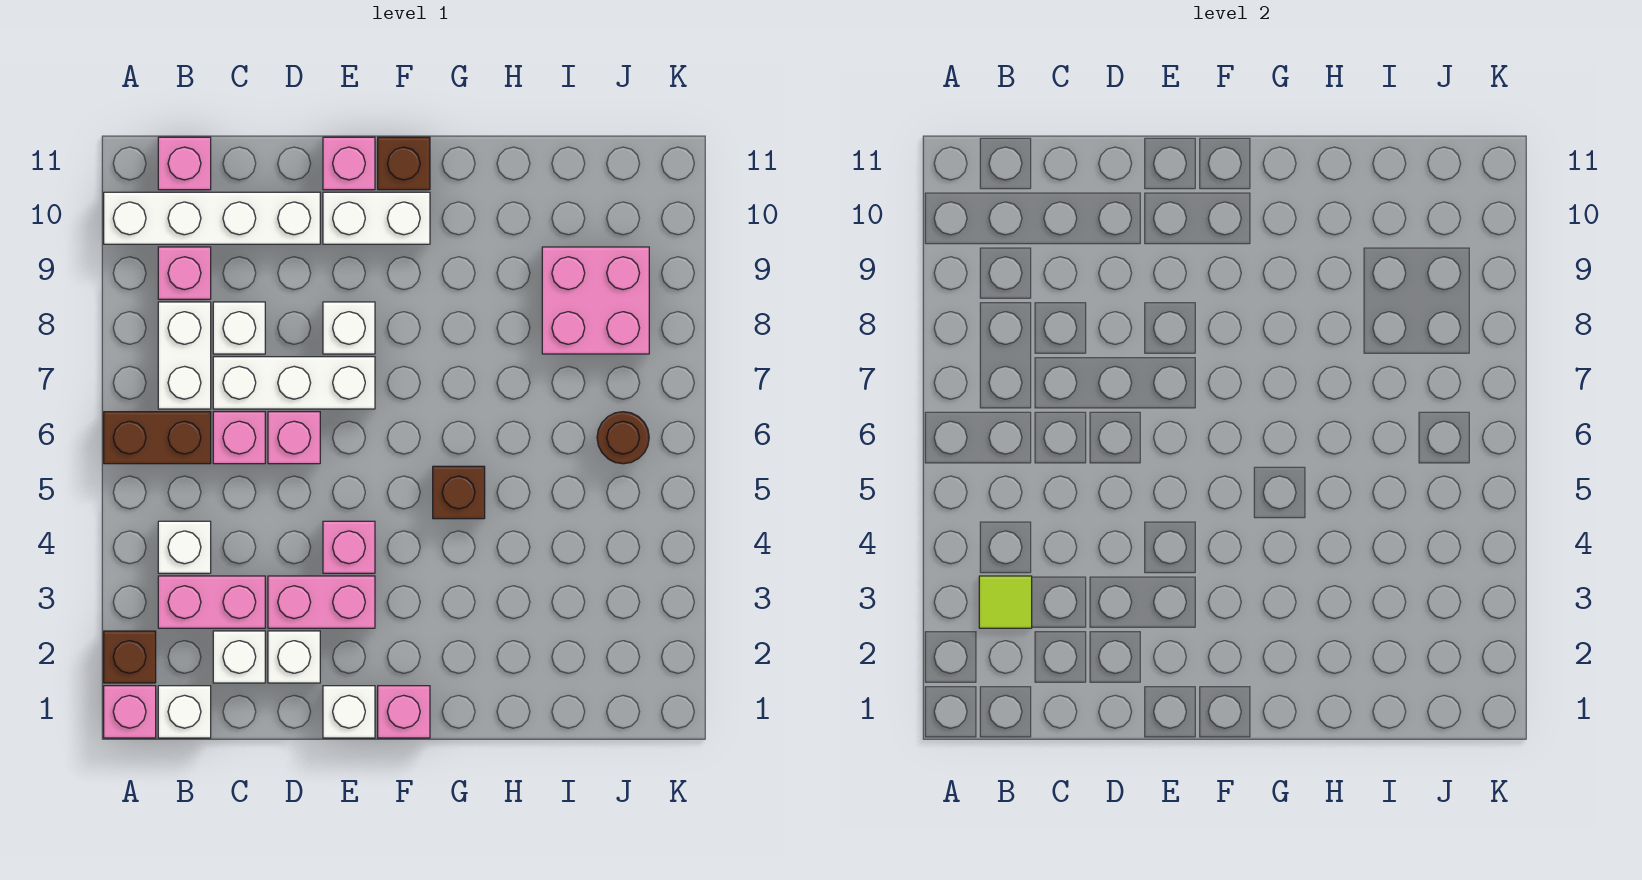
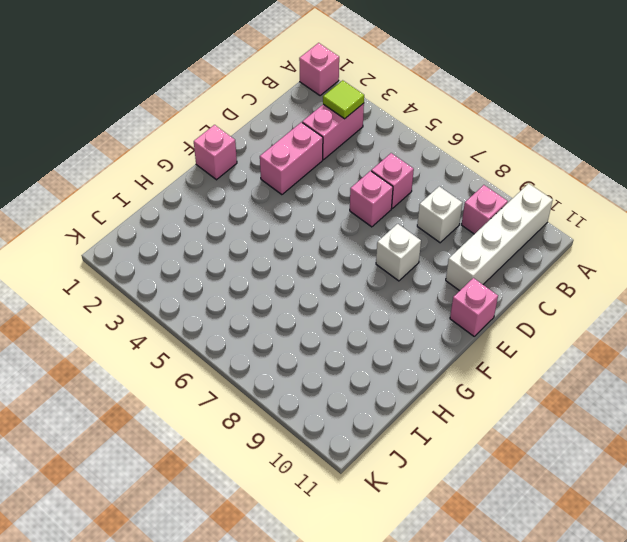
none -> brown 1x1 brick [104,631,156,683]
none -> brown 1x2 brick [104,412,211,464]
none -> white 1x1 brick [158,686,211,738]

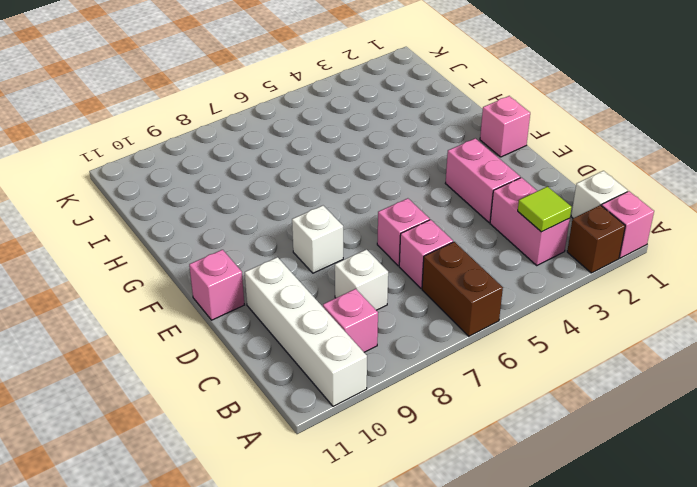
none -> white 1x1 brick [158,521,211,573]
none -> white 1x2 brick [158,302,211,409]
none -> pink 1x1 brick [158,137,211,190]

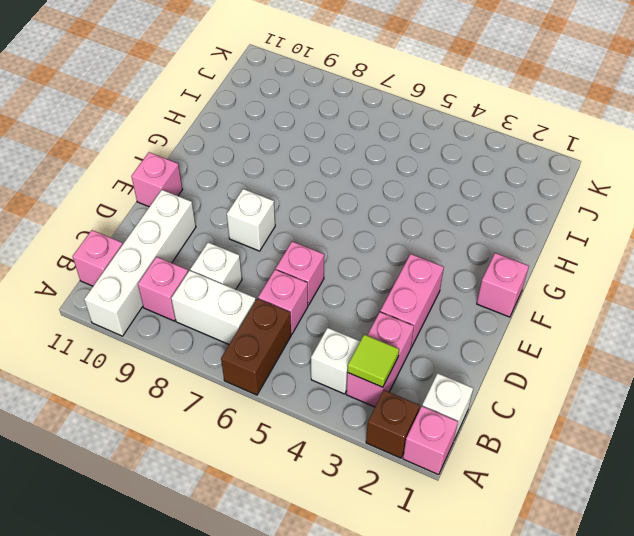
none -> white 1x1 brick [213,631,265,683]
none -> white 1x3 brick [213,357,375,409]
none -> white 1x1 brick [268,631,320,683]

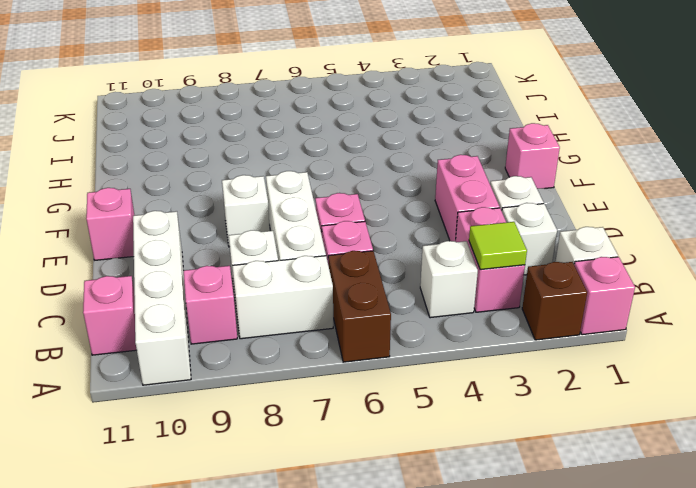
none -> white 1x1 brick [323,686,375,738]
none -> pink 1x1 brick [323,521,375,573]
none -> white 1x2 brick [323,192,430,244]

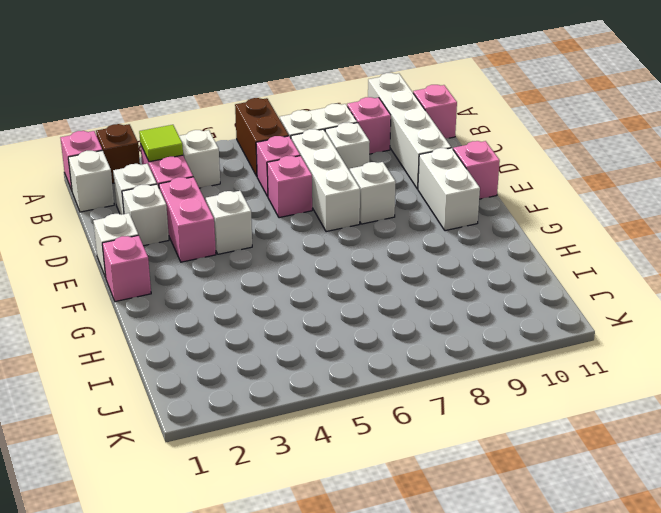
white 1x1 brick [206,191,252,254] -> pink 1x1 brick [323,521,375,573]
none -> brown 1x1 brick [378,137,430,190]
none -> brown 1x1 brick [433,466,485,519]
none -> pink 2x2 brick [542,247,649,354]

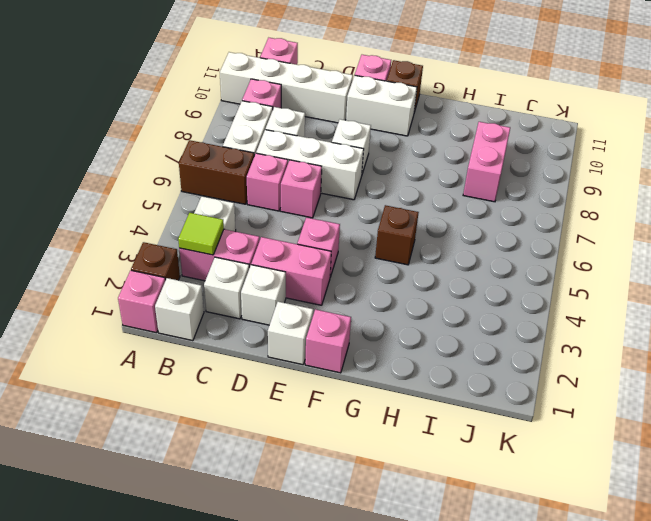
pink 1x2 brick [463,122,510,202] -> pink 2x2 brick [542,247,649,354]
none -> brown 1x1 round brick [597,412,649,464]

